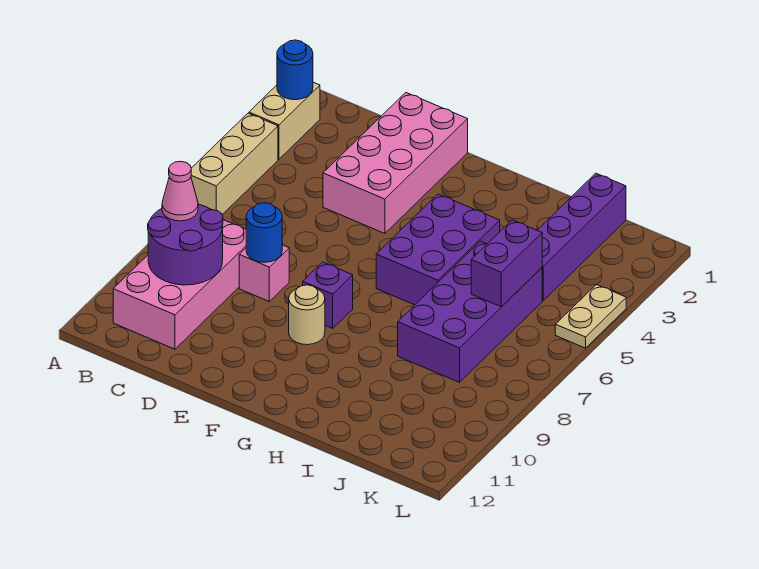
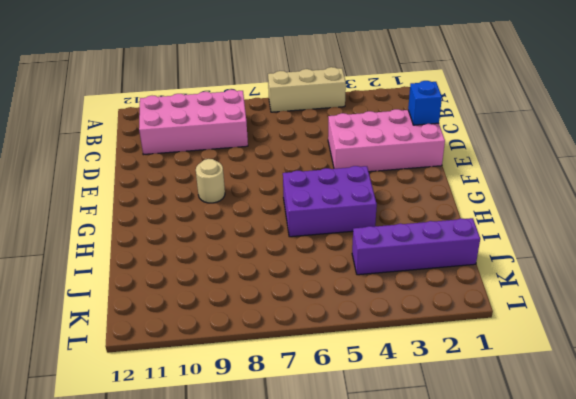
blue 1x1 brick [408,81,442,125] -> none
none -> tan 1x2 brick [249,82,320,159]
none -> pink 1x1 brick [239,245,289,301]
none -> purple 1x1 brick [303,262,353,328]

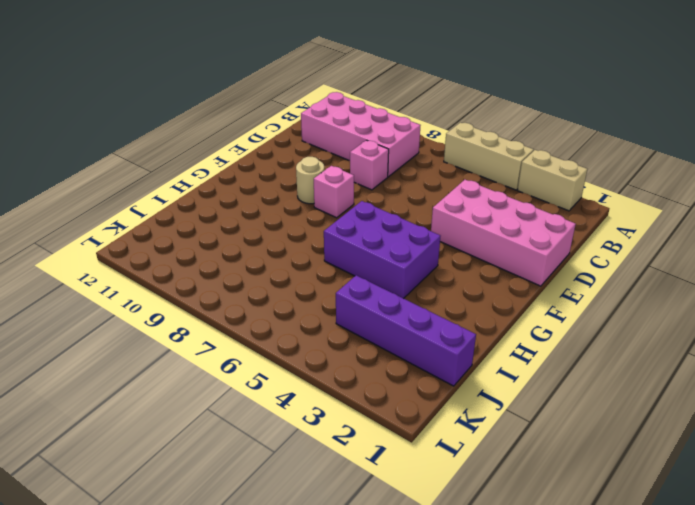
pink 1x1 brick [314,166,354,218] -> purple 1x1 brick [303,262,353,328]
none -> purple 2x4 brick [398,241,542,382]
none -> tan 1x2 plate [555,285,626,348]
none -> blue 1x1 round brick [277,40,313,100]

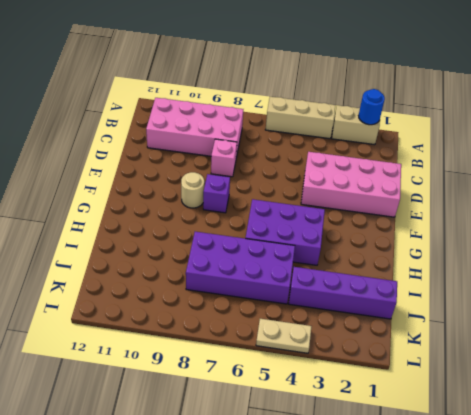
none -> purple 2x2 round brick [148,204,223,285]
none -> blue 1x1 round brick [246,203,282,262]
none -> purple 1x2 brick [471,220,542,307]

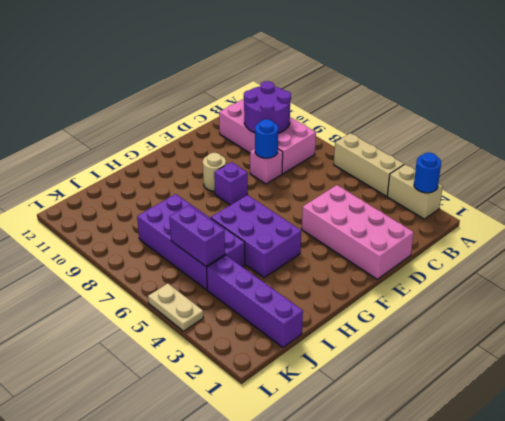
none -> pink 1x1 cone [162,161,198,221]

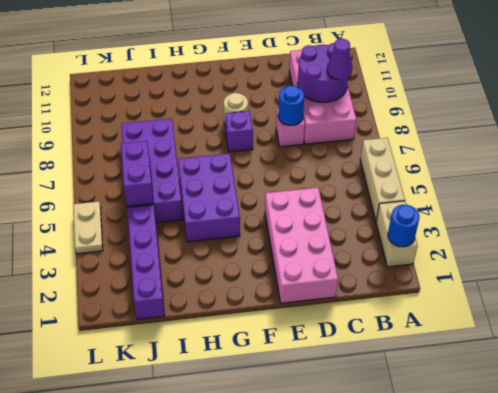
purple 1x1 cone [327,39,352,80] -> pink 1x1 cone [162,161,198,221]

